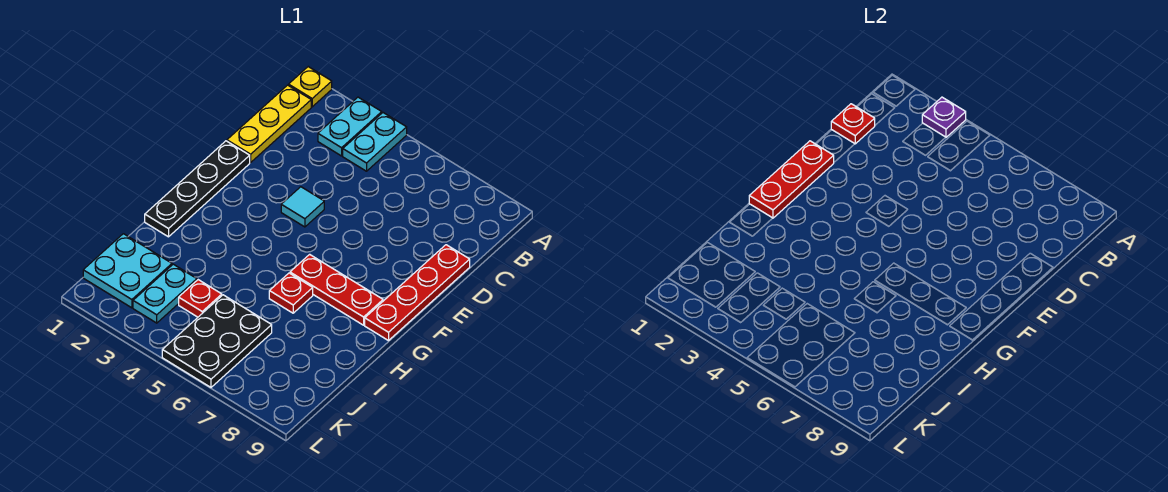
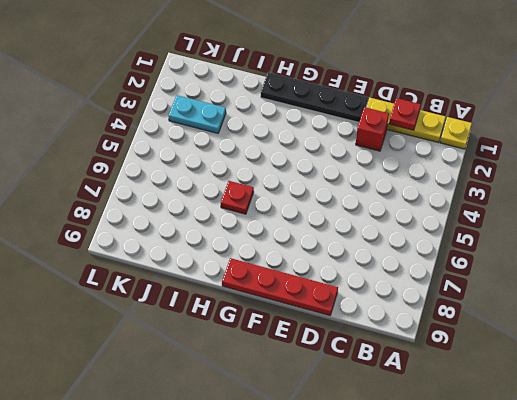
red 1x1 brick [356,107,389,151] -> none
none -> cyan 1x2 plate [318,97,382,156]
none -> cyan 1x2 plate [343,113,407,171]
none -> cyan 1x1 tile [281,187,324,227]

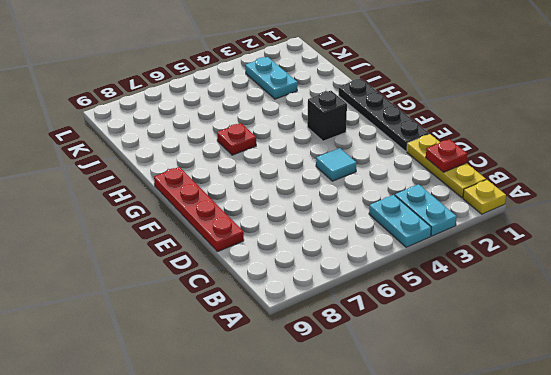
black 1x1 brick [307,91,347,141] -> none
none -> red 1x3 plate [290,254,383,325]
none -> cyan 2x2 plate [83,234,172,308]
none -> red 1x1 plate [179,280,222,317]

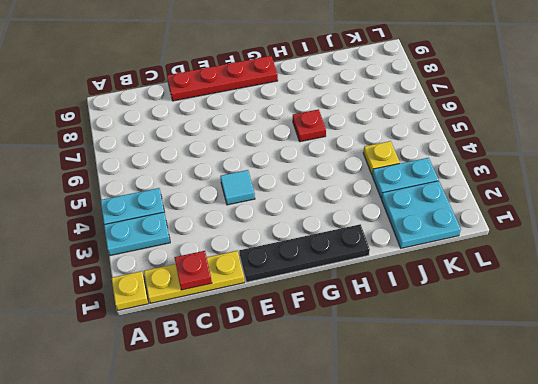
yellow 1x1 plate [363,141,400,174] -> red 1x1 plate [179,280,222,317]
none -> red 1x3 plate [290,254,383,325]
none -> black 2x3 plate [162,295,272,387]
none -> purple 1x1 plate [922,97,966,137]

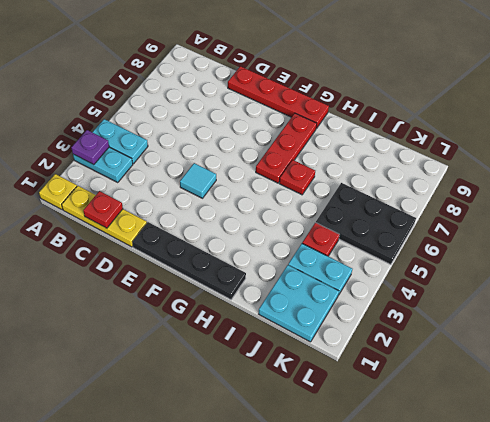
none -> red 1x3 plate [749,141,834,218]

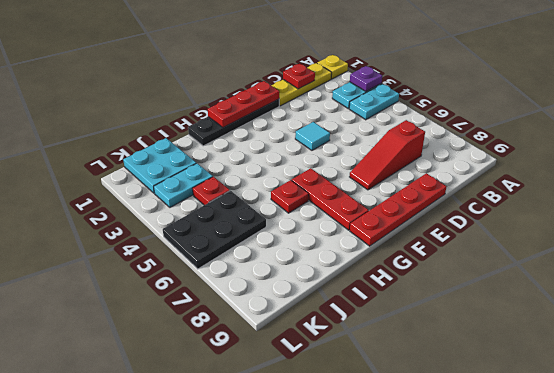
red 1x3 slope [350,120,425,190] -> none

